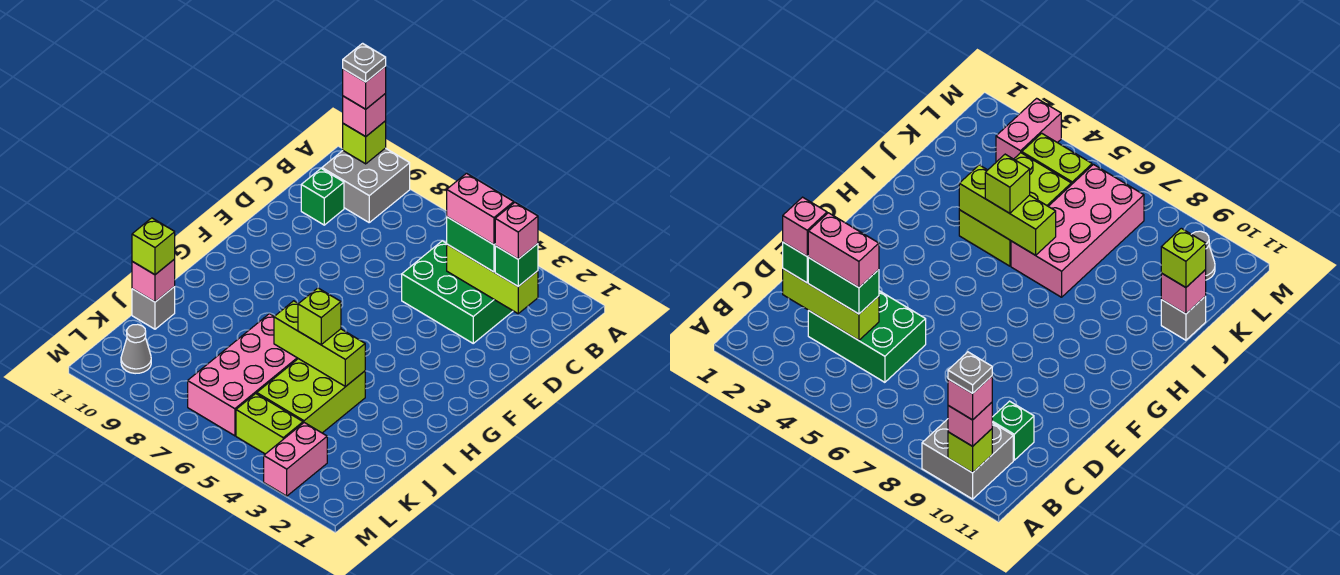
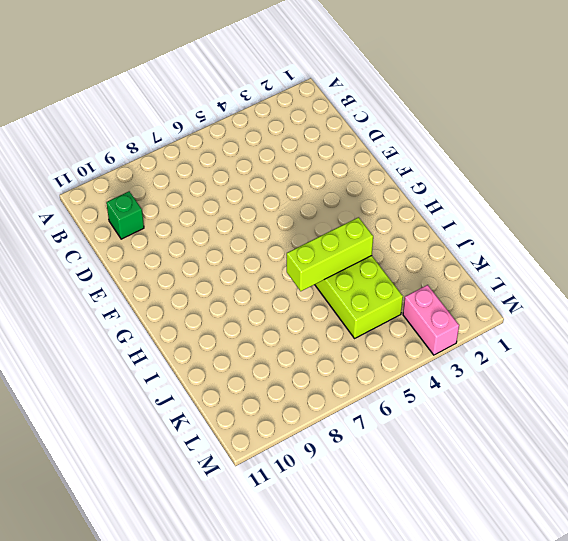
none -> grey 2x2 brick [322,148,410,222]
none -> green 2x3 brick [402,241,513,343]
none -> pink 2x4 brick [188,314,298,436]

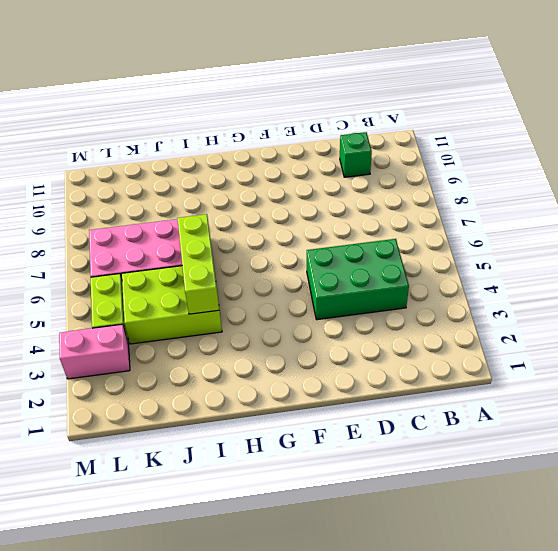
green 2x3 brick [307,239,409,320] -> green 2x3 brick turned to [402,241,513,343]
none -> grey 2x2 brick [322,148,410,222]
none -> grey 1x1 brick [132,287,175,329]
none -> grey 1x1 cone [121,324,151,374]

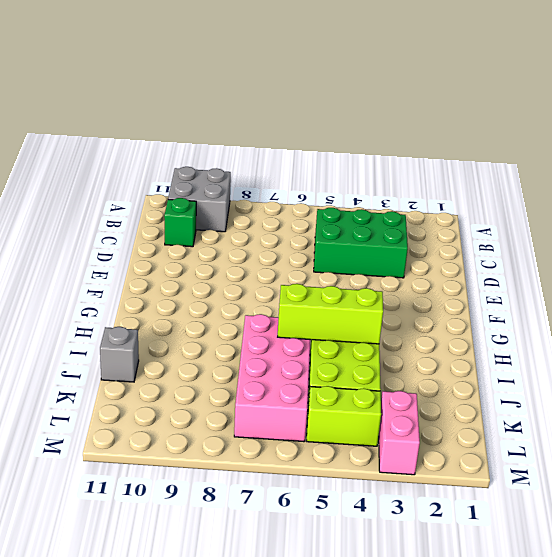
none -> grey 1x1 cone [121,324,151,374]
none -> lime 1x1 brick [343,121,386,164]
none -> lime 1x3 brick [447,244,538,314]

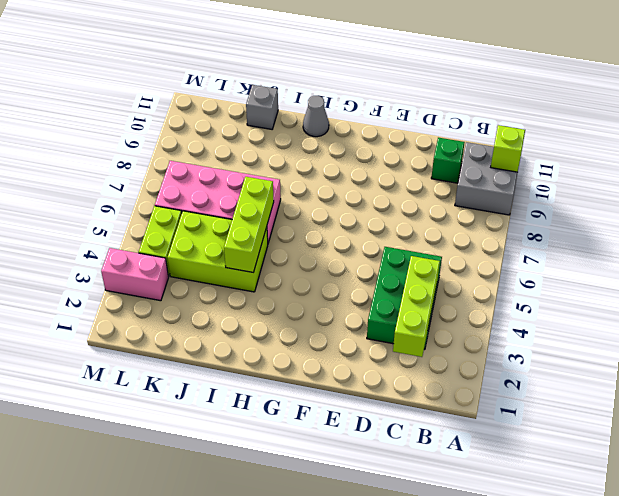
grey 1x1 cone [303,96,329,137] -> grey 1x1 cone moved to [121,324,151,374]
none -> pink 1x1 brick [132,259,175,302]
none -> pink 1x1 brick [343,94,386,137]
none -> green 1x1 brick [495,244,538,286]

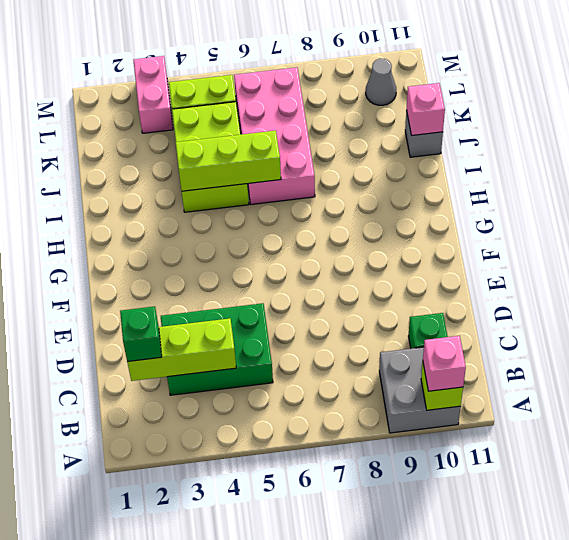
none -> green 1x2 brick [447,217,495,272]
none -> lime 1x1 brick [298,288,341,345]
none -> lime 1x1 brick [132,218,175,275]

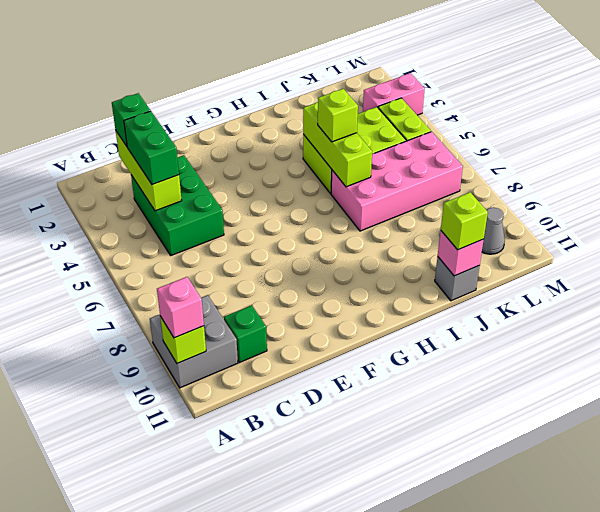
none -> pink 1x1 brick [343,66,386,109]
none -> pink 1x1 brick [495,203,538,259]
none -> pink 1x2 brick [447,173,514,245]

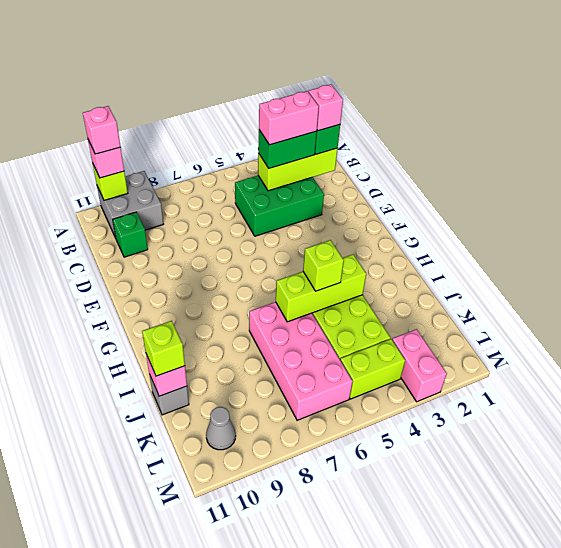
none -> grey 1x1 plate [343,43,386,82]

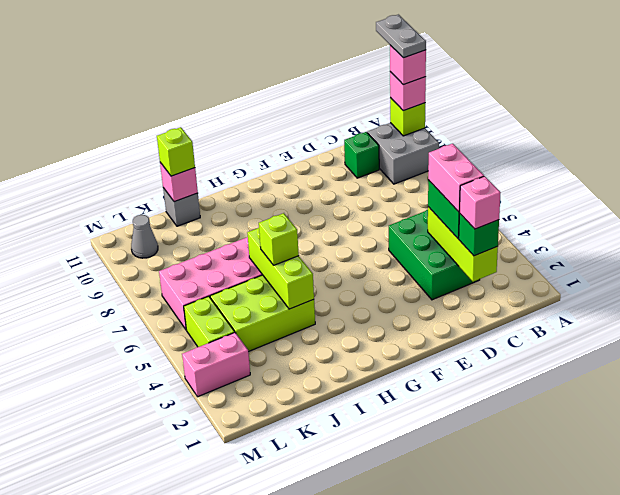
grey 1x2 plate [376,15,426,58] -> grey 1x1 plate [343,43,386,82]

